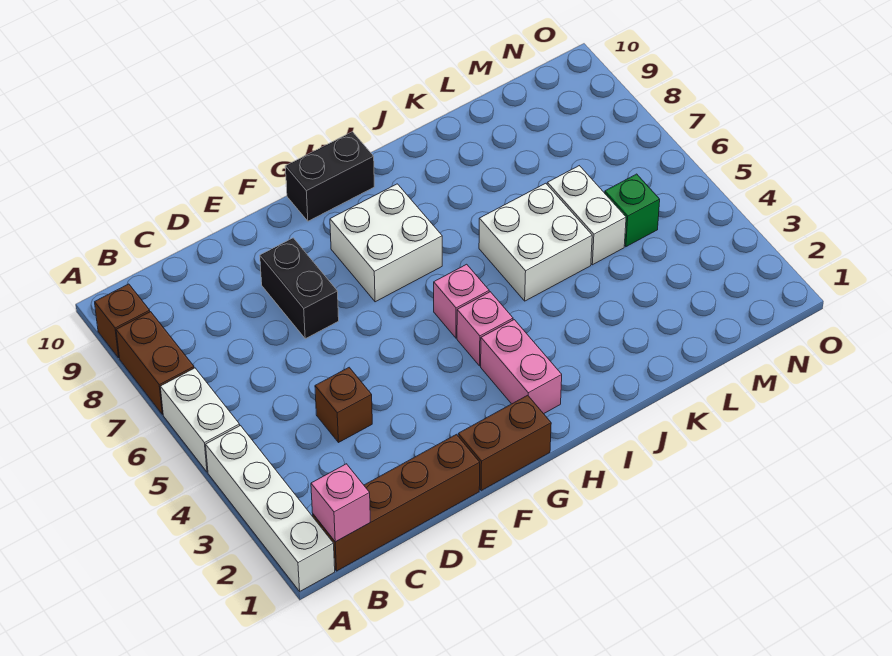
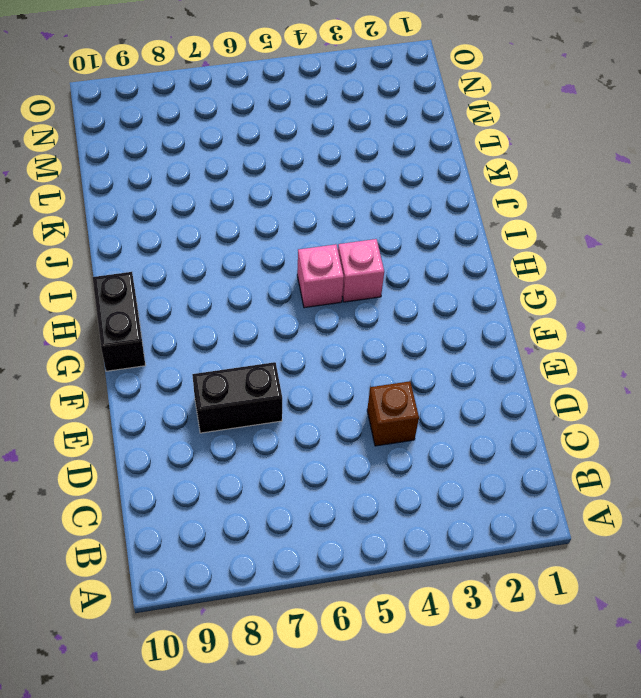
none -> white 1x4 brick [206,426,335,591]
none -> white 1x2 brick [160,368,240,472]
none -> brown 1x2 brick [116,312,194,414]

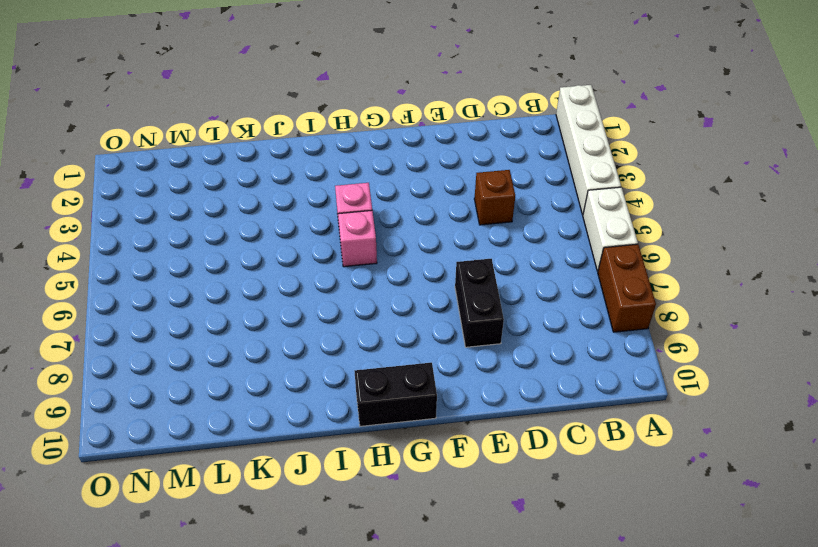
none -> brown 1x1 brick [95,284,150,358]
none -> brown 1x4 brick [313,434,480,571]
none -> brown 1x2 brick [458,395,551,491]

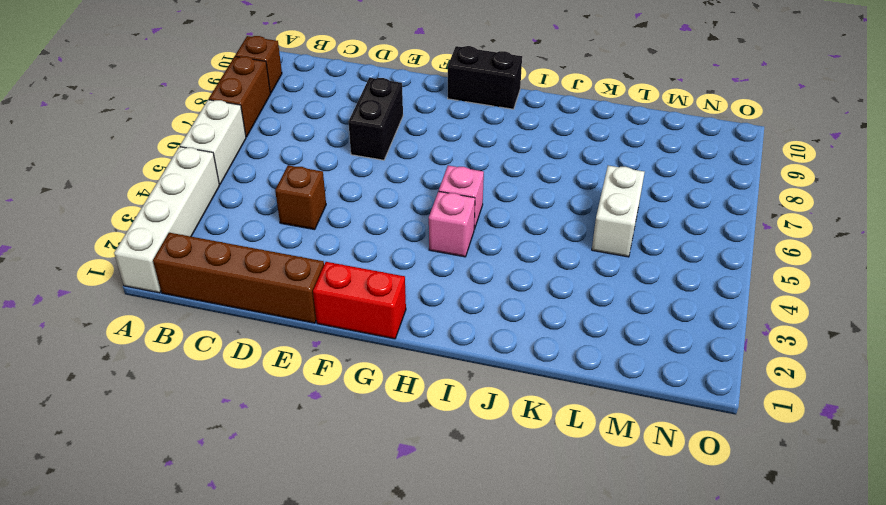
red 1x2 brick [313,262,406,339] -> brown 1x2 brick [458,395,551,491]
none -> white 2x2 brick [330,184,442,302]
none -> pink 1x2 brick [481,320,562,414]
none -> white 2x2 brick [479,183,592,301]

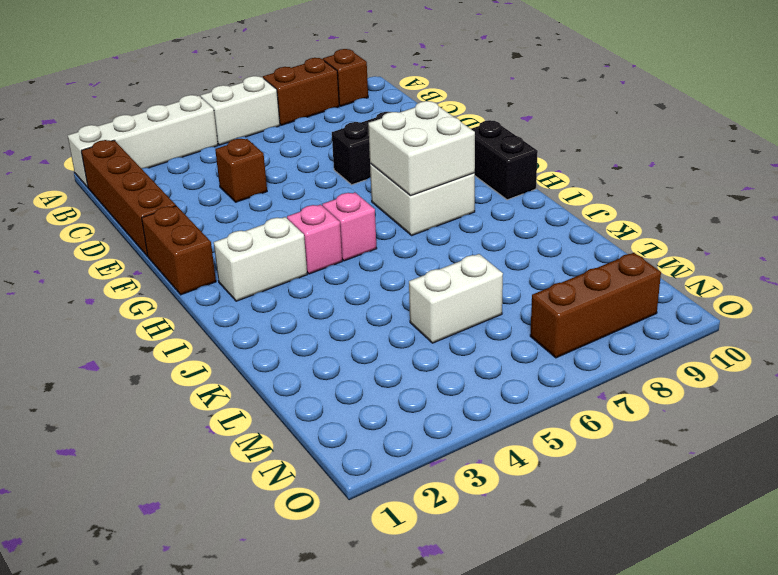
white 2x2 brick [368,101,475,195] -> white 2x2 brick moved to [479,183,592,301]
white 1x2 brick [214,217,307,301] -> pink 1x2 brick [481,320,562,414]
brown 1x3 brick [530,253,661,358] -> none
none -> green 1x1 brick [605,174,660,247]
none -> pink 1x1 brick [311,464,370,542]

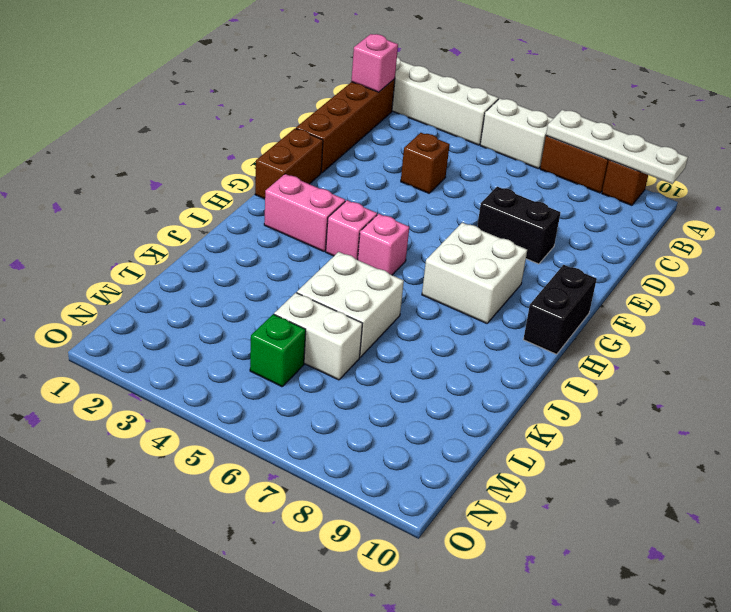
white 1x4 plate [546,110,688,184] -> none

